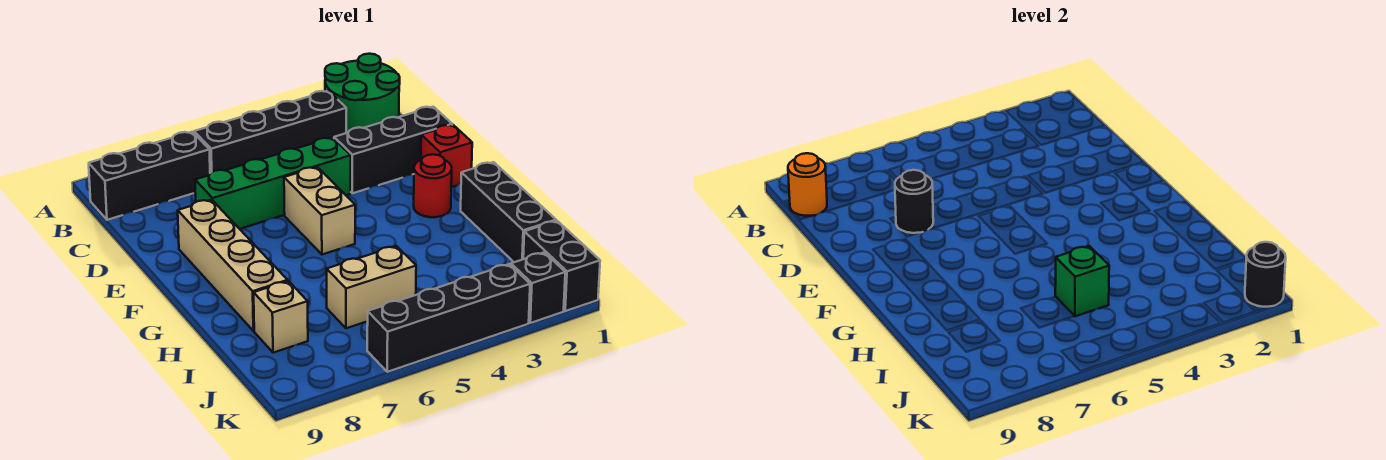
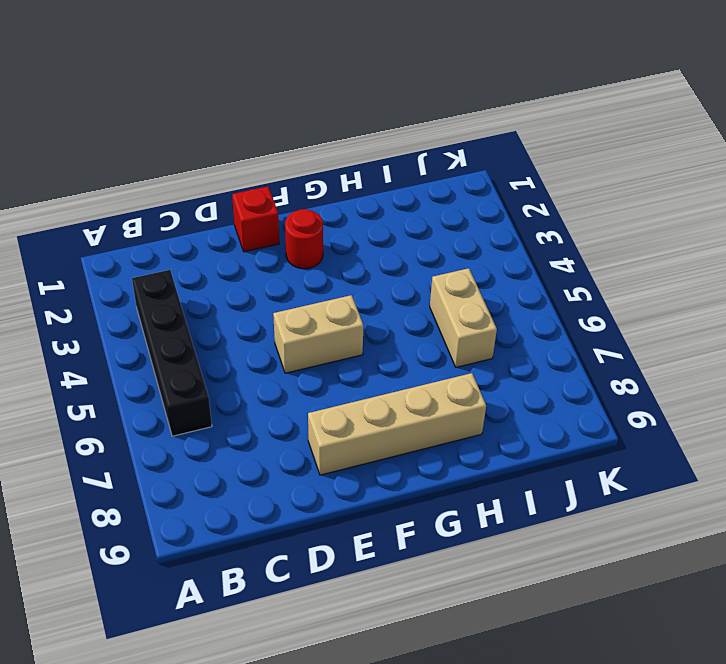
none -> green 2x2 round brick [325,54,400,133]
none -> black 1x3 brick [89,132,210,220]
none -> black 1x3 brick [334,107,452,193]

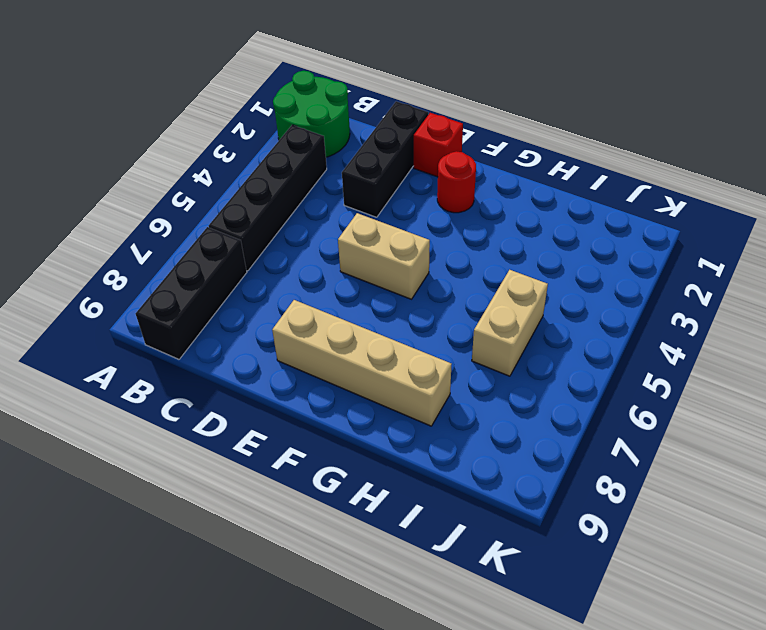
none -> green 1x4 brick [195,138,351,229]
none -> black 1x3 brick [461,162,556,262]
none -> tan 1x1 brick [254,281,308,353]

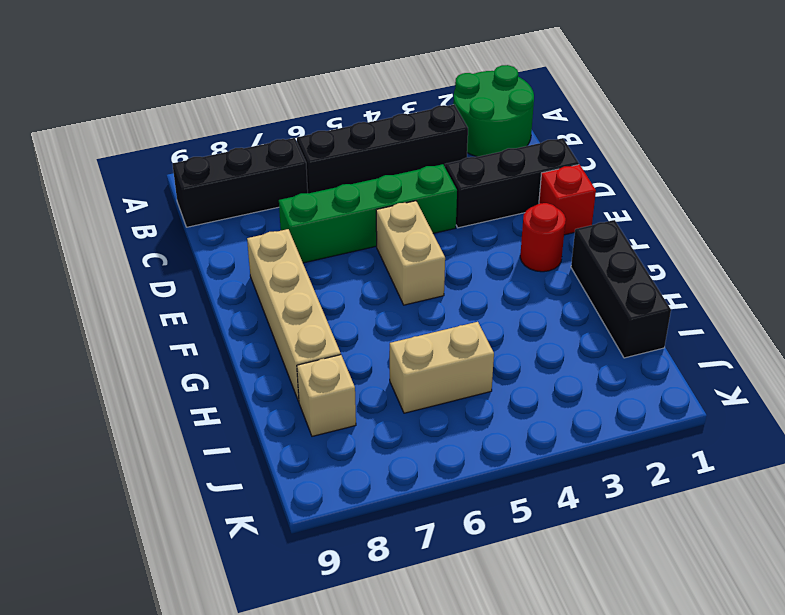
none -> black 1x2 brick [523,221,600,311]
none -> black 1x1 brick [511,252,565,323]
none -> black 1x4 brick [367,264,530,372]

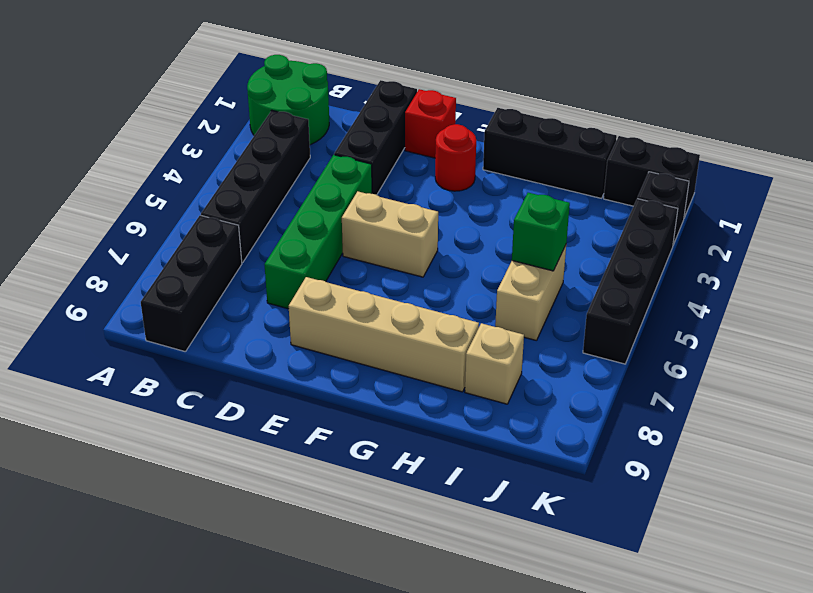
none -> orange 1x1 round brick [788,153,827,216]
none -> black 1x1 round brick [895,170,933,233]
none -> black 1x1 round brick [1245,242,1286,307]

